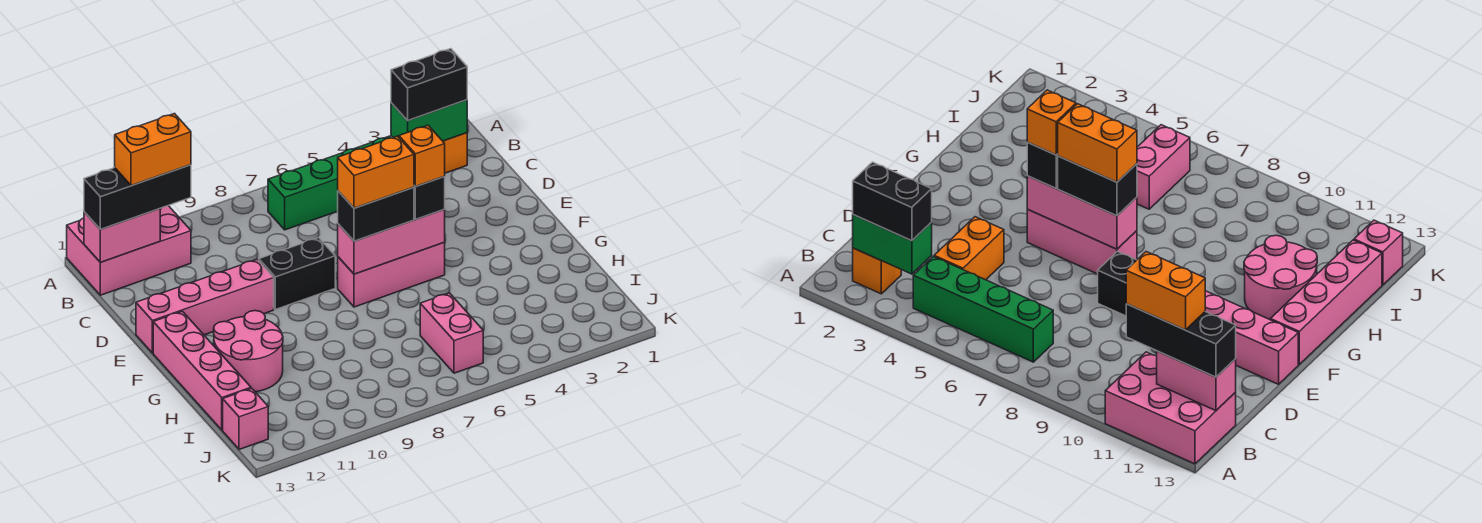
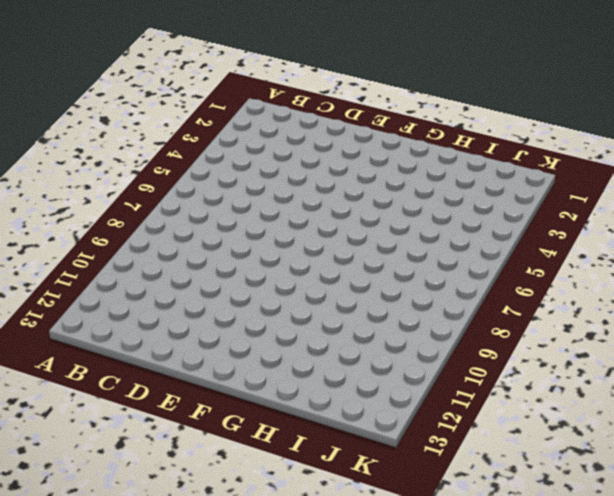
none -> pink 2x3 brick [67,206,191,295]
none -> orange 1x1 brick [443,133,467,173]
none -> green 1x4 brick [268,136,391,230]

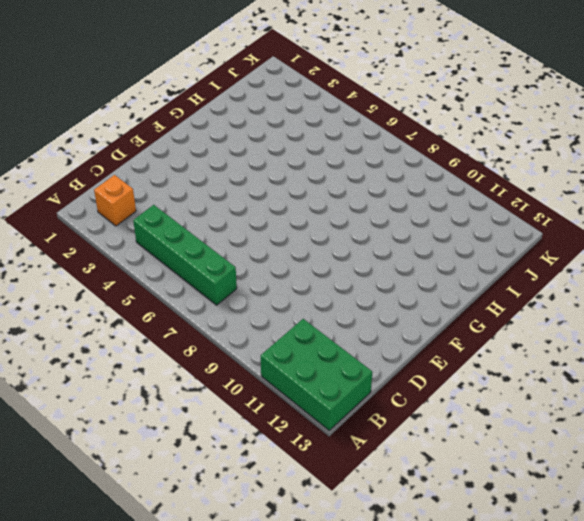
green 2x3 brick [261,319,372,430] -> pink 2x3 brick [67,206,191,295]
none -> orange 1x2 brick [934,217,1004,280]
none -> black 1x2 brick [259,238,335,310]
none -> pink 1x4 brick [136,259,274,353]

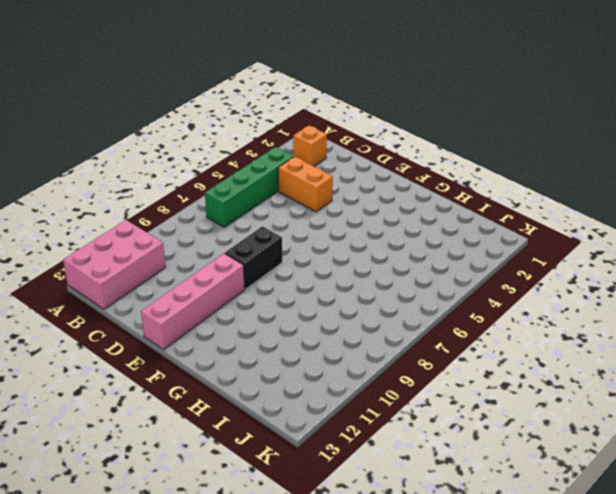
none -> pink 1x3 brick [338,243,445,307]
none -> pink 1x4 brick [153,311,251,430]
none -> pink 2x2 round brick [214,311,283,392]

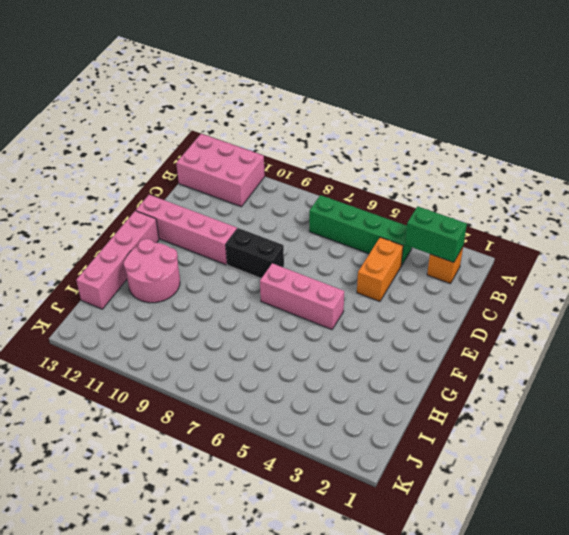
none -> pink 1x2 brick [420,293,483,373]
none -> pink 1x1 brick [223,388,268,449]
none -> pink 1x2 brick [84,209,160,262]

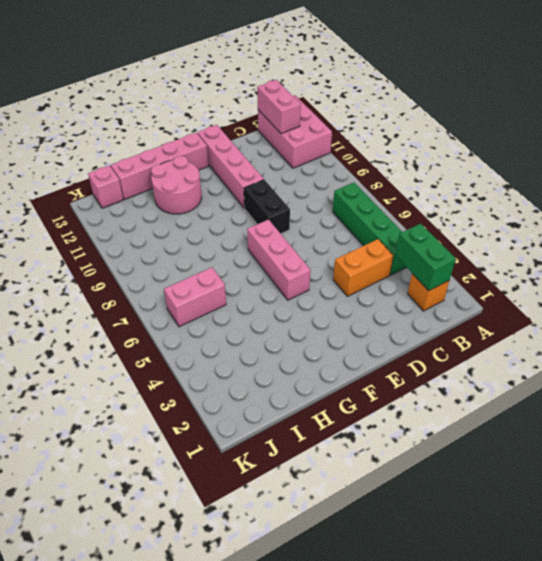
none -> pink 1x3 brick [338,210,445,274]
none -> black 1x2 brick [391,49,467,121]
none -> black 1x3 brick [84,165,191,229]

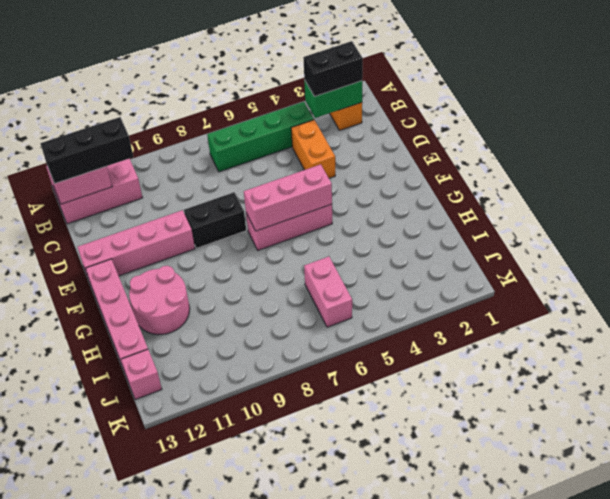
none -> black 1x1 brick [414,177,445,219]
none -> black 1x2 brick [338,187,414,241]
none -> orange 1x2 brick [115,114,191,186]

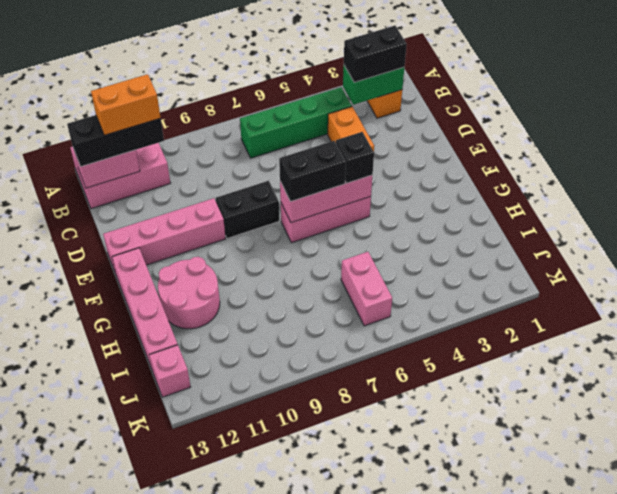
none -> orange 1x1 brick [399,125,445,187]
none -> orange 1x2 brick [338,136,414,208]

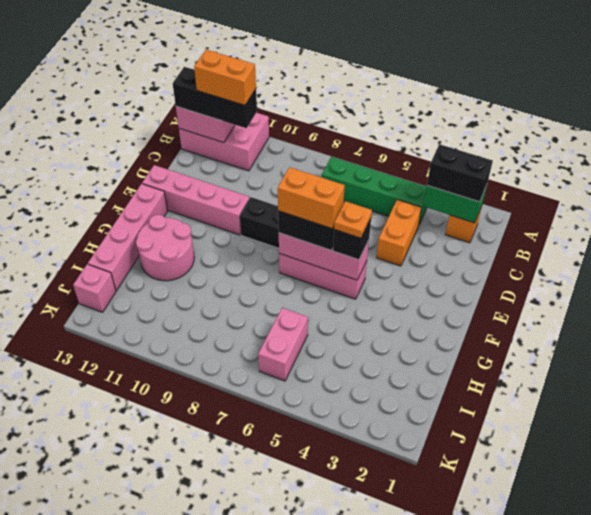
orange 1x1 plate [334,201,372,238] -> orange 1x1 brick [399,125,445,187]

